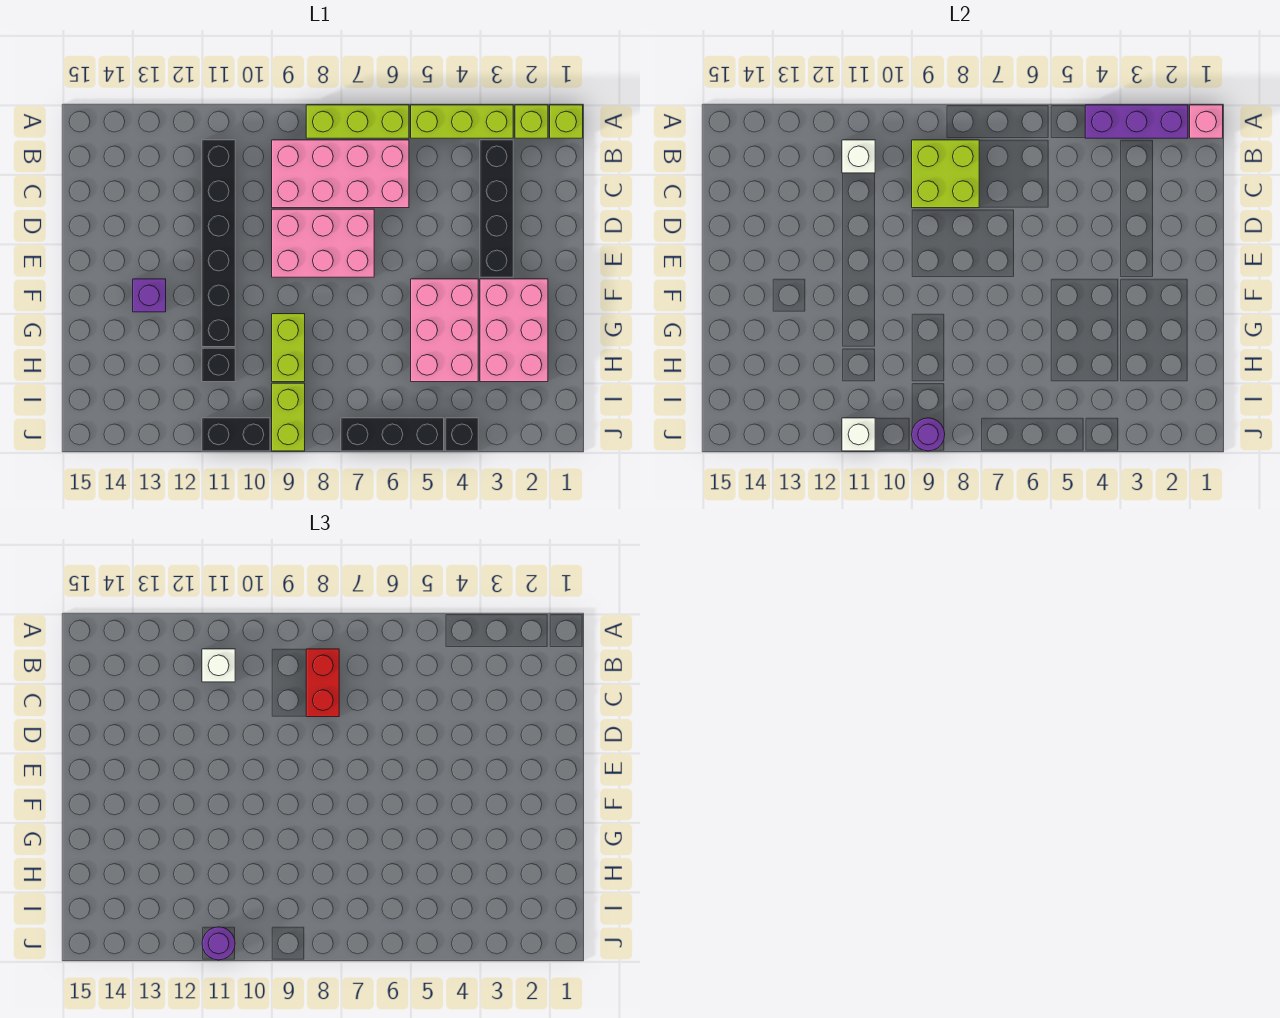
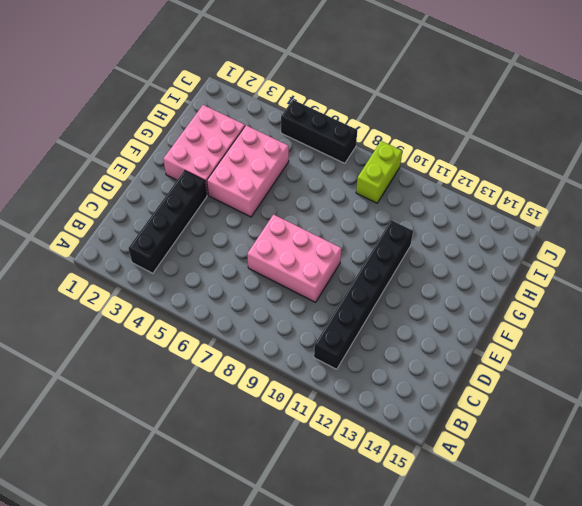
none -> lime 1x1 brick [550,105,583,138]
none -> lime 1x1 brick [515,105,548,138]
none -> lime 1x3 brick [411,105,513,138]

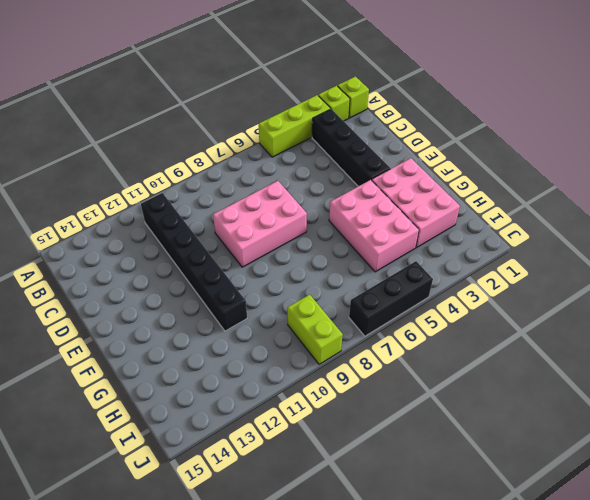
none -> lime 1x3 brick [306,105,409,138]
none -> pink 2x4 brick [272,140,409,208]
none -> purple 1x1 brick [133,279,166,312]

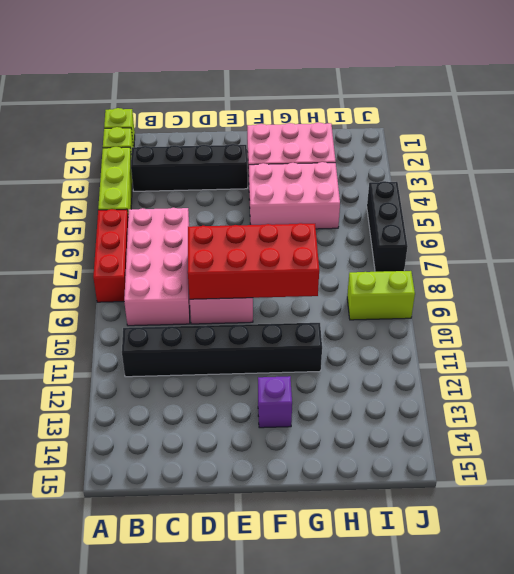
red 1x3 brick [93,209,128,302] -> lime 1x3 brick [306,105,409,138]
red 2x4 brick [188,223,319,299] -> none
none -> lime 1x2 brick [272,314,305,382]
none -> black 1x1 brick [202,348,235,382]
none -> black 1x1 brick [445,418,478,451]

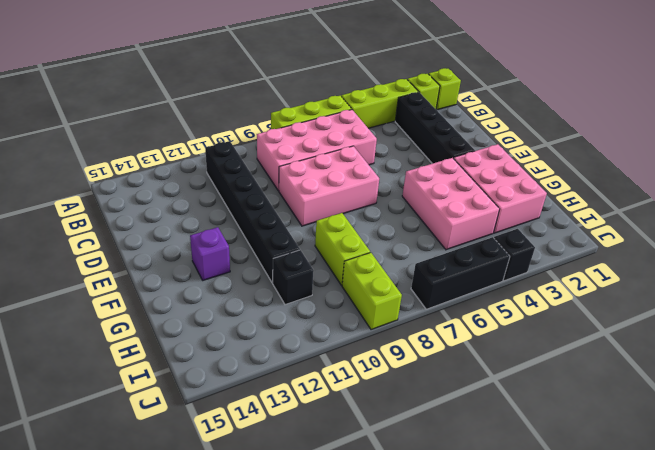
none -> black 1x2 brick [202,418,270,451]
none -> pink 1x1 brick [1190,105,1223,138]
none -> purple 1x3 brick [1085,105,1188,138]

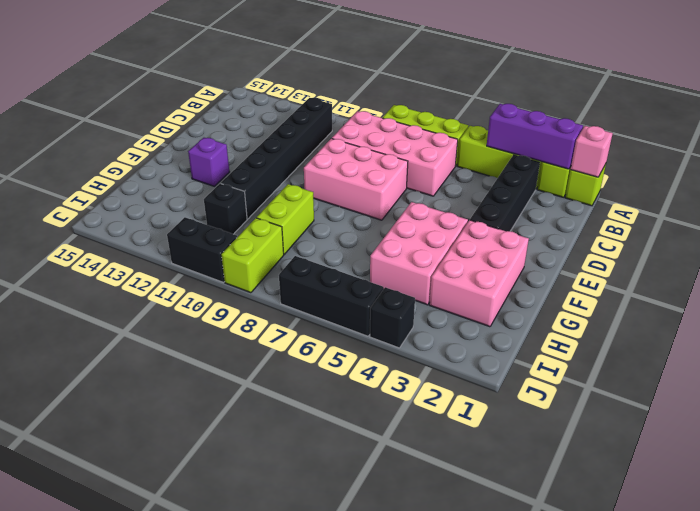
none -> lime 2x2 brick [912,140,979,208]
none -> white 1x1 brick [842,140,875,173]
none -> purple 1x1 round brick [912,418,945,451]

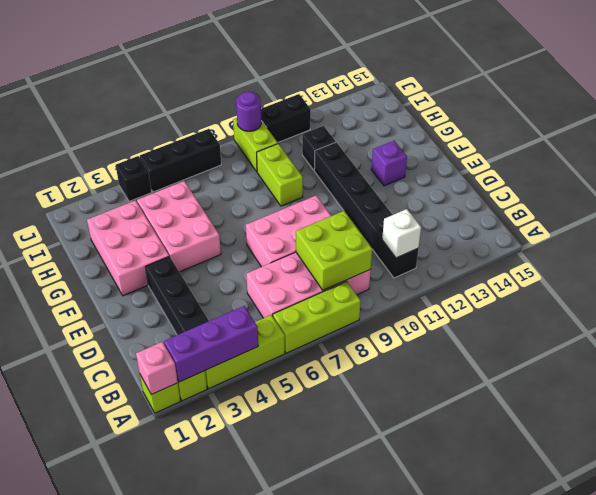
none -> white 1x1 brick [842,418,875,451]
none -> red 1x2 brick [306,649,339,717]
none -> white 1x1 brick [202,649,235,682]

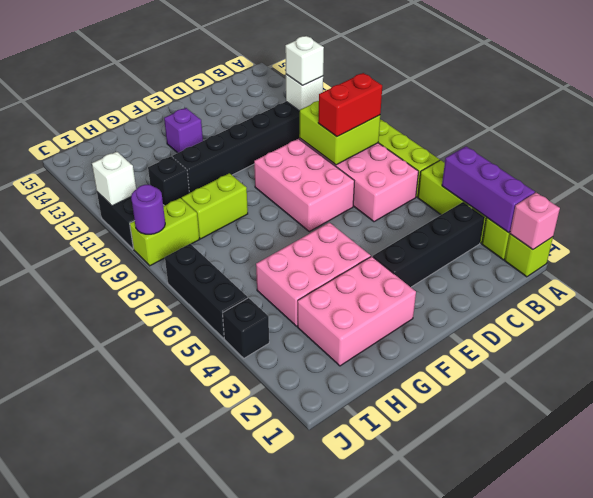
none -> purple 1x1 round brick [202,927,235,960]

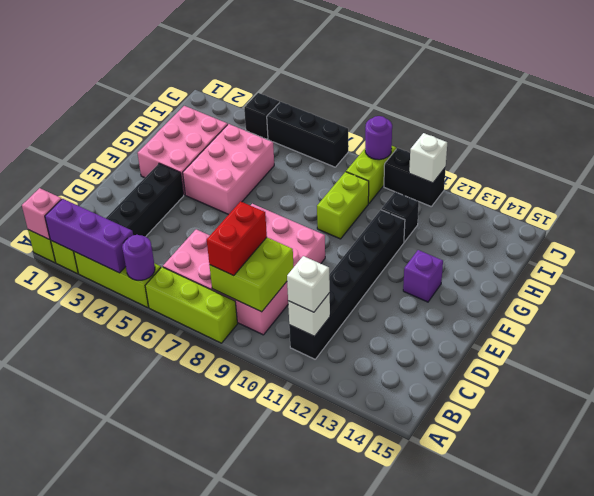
purple 1x1 round brick [122,235,155,280] -> purple 1x1 round brick moved to [202,927,235,960]

